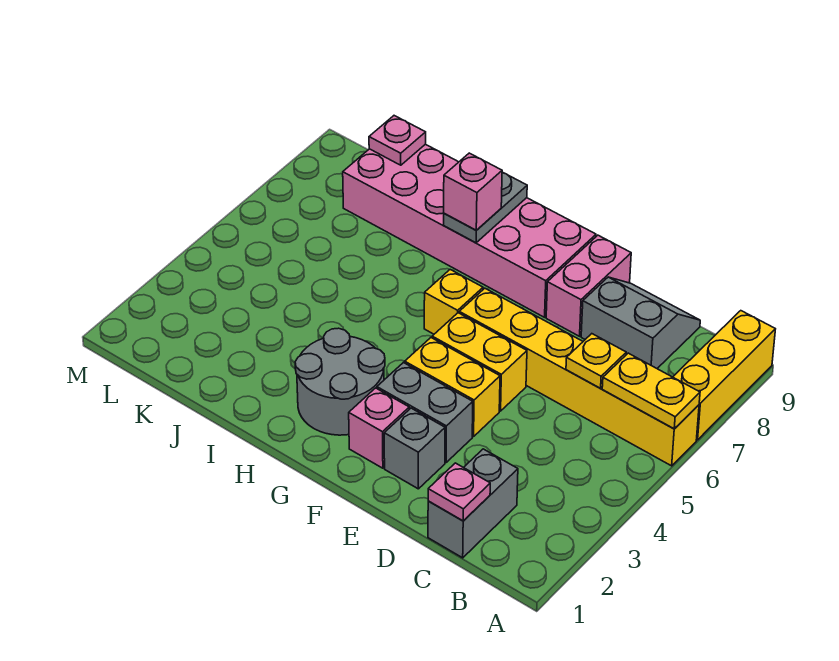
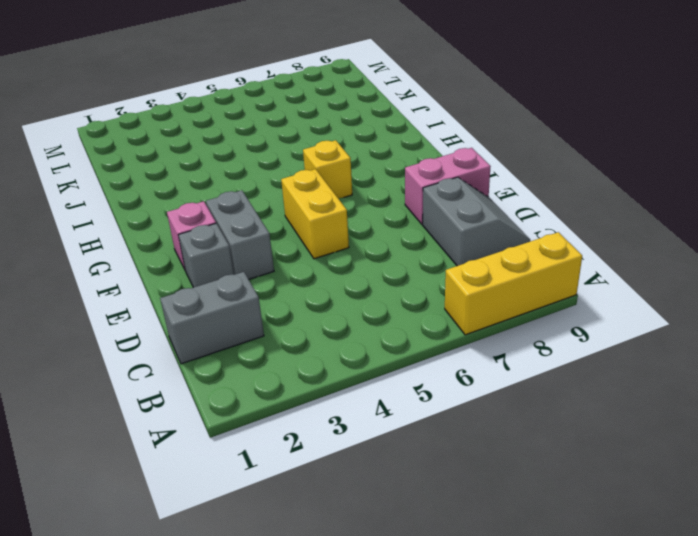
none -> yellow 1x6 brick [459,288,699,466]
none -> yellow 1x2 brick [405,338,500,437]
none -> pink 2x6 brick [343,144,596,317]

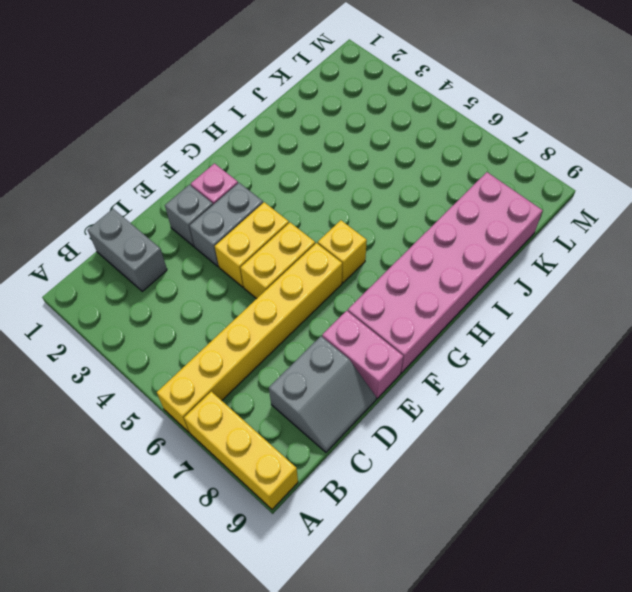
none -> grey 2x2 round brick [295,328,385,435]
none -> yellow 1x2 plate [602,353,700,429]
none -> pink 1x1 plate [428,463,490,521]

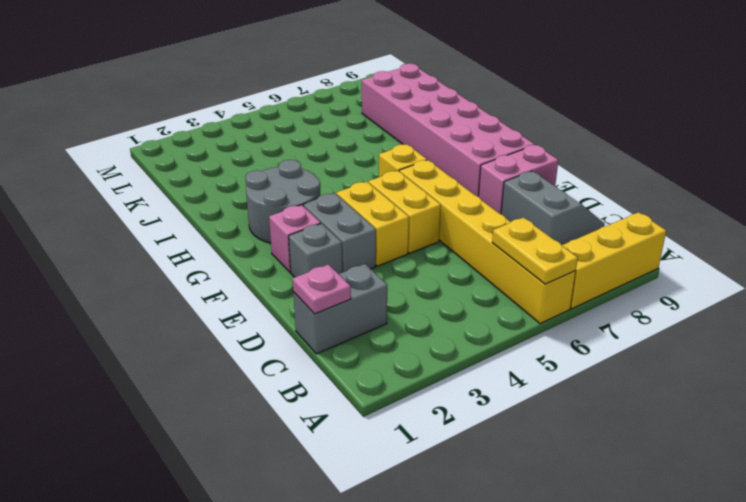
none -> yellow 1x1 plate [566,334,626,388]
none -> grey 1x2 plate [444,172,527,243]
none -> pink 1x1 plate [369,116,426,165]

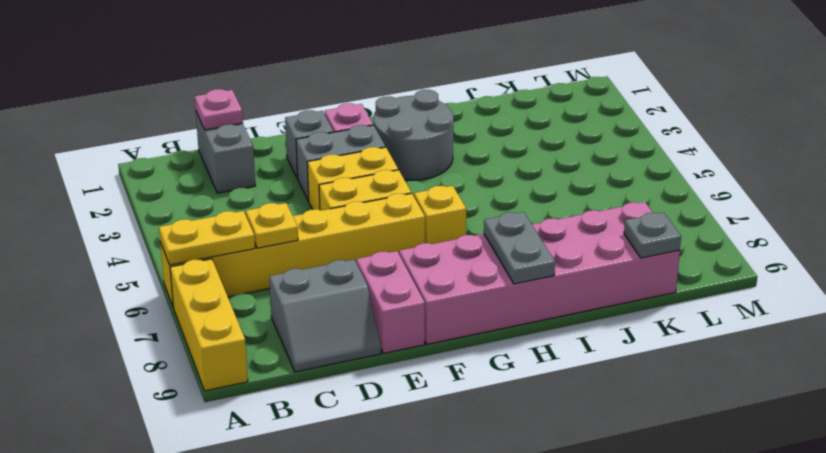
grey 1x1 plate [624,212,681,258] -> pink 1x1 plate [369,116,426,165]
none -> pink 1x1 brick [444,153,502,230]

